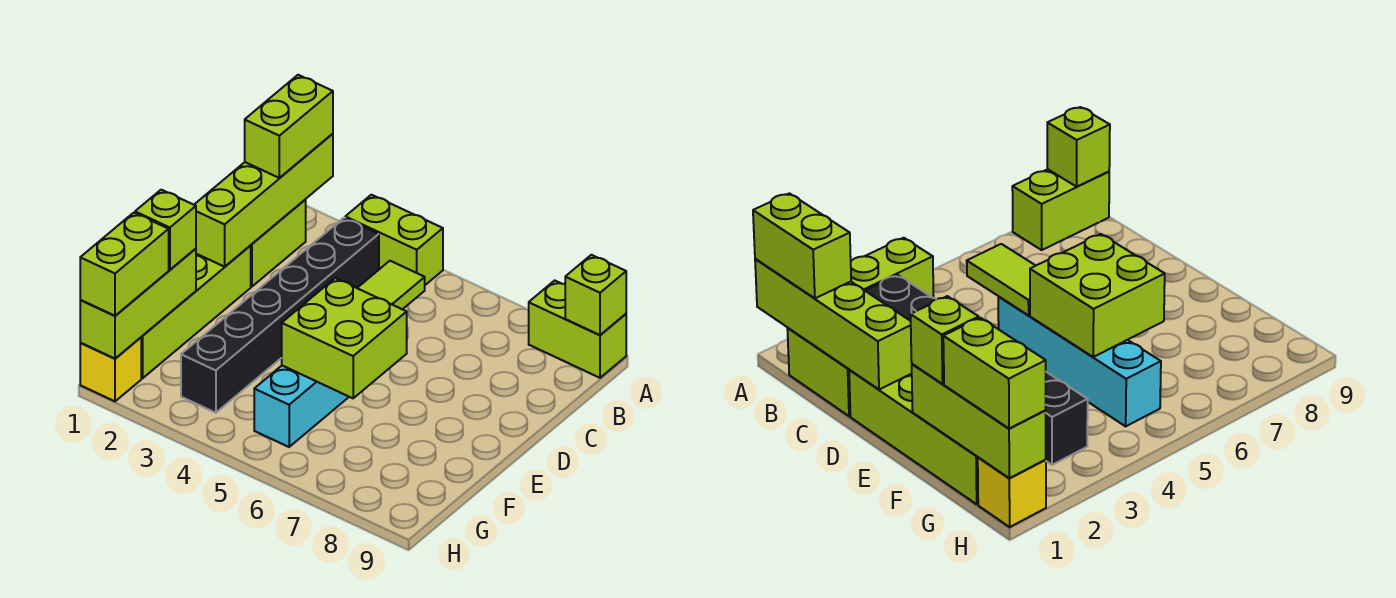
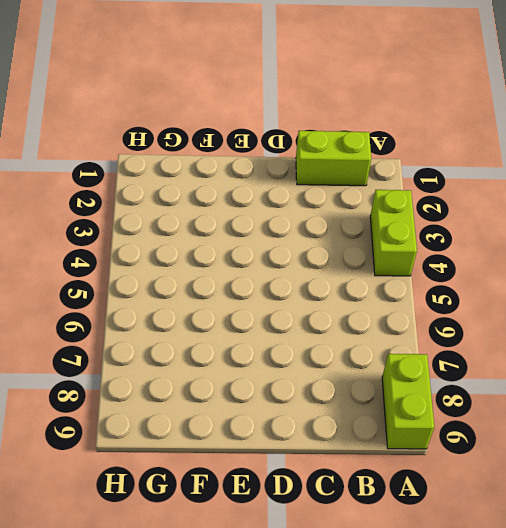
none -> black 1x6 brick [181,218,379,413]
none -> lime 1x4 brick [141,246,251,378]
none -> cyan 1x4 brick [254,366,349,447]

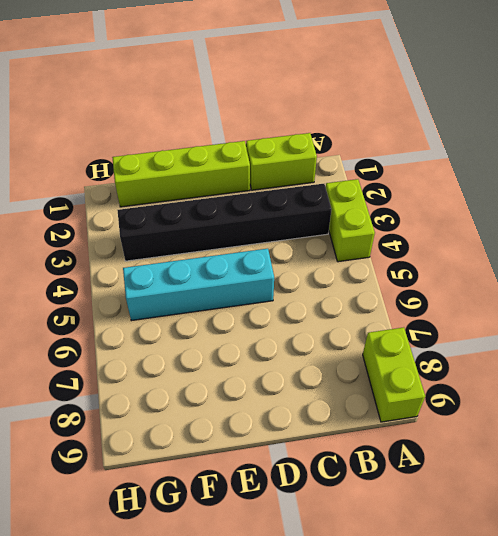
none -> yellow 1x1 brick [80,338,141,401]
none -> lime 1x4 brick [194,134,333,267]
none -> lime 1x1 brick [565,255,626,335]

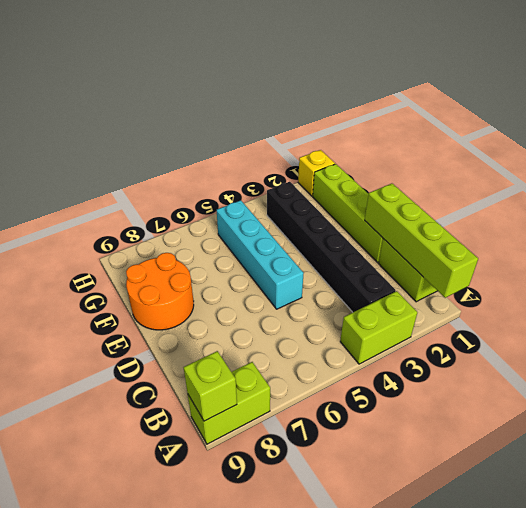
orange 2x2 round brick [126,253,194,330] -> none
none -> lime 1x2 tile [358,261,425,309]
none -> lime 2x2 brick [282,278,407,398]
none -> lime 1x3 brick [80,249,196,359]

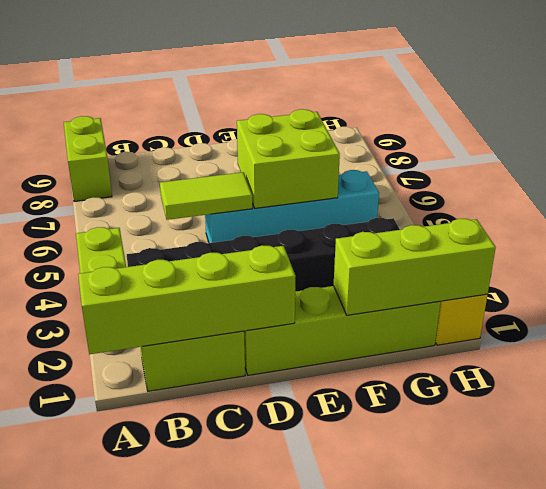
none -> lime 1x1 brick [565,255,626,335]
none -> lime 1x2 brick [245,75,333,178]
none -> lime 1x1 brick [135,190,196,270]

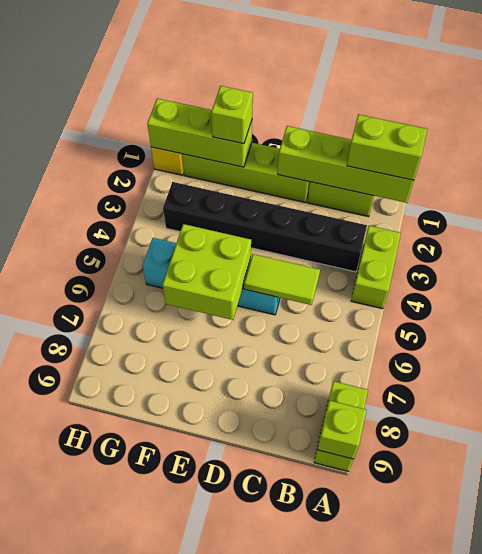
none -> lime 1x2 brick [80,213,169,316]

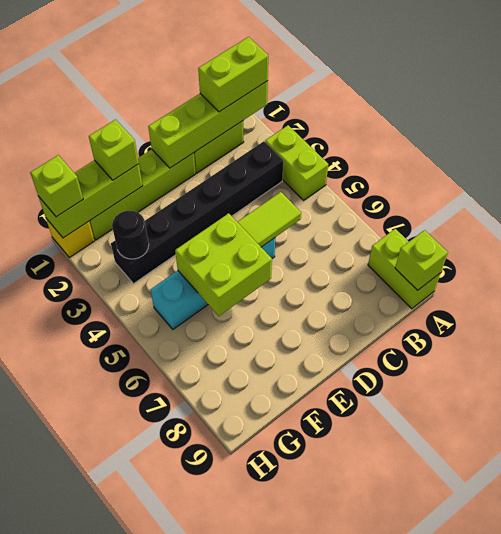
black 1x1 round brick [112,211,149,259] -> none
lime 1x1 brick [30,155,83,217] -> lime 1x2 brick [80,213,169,316]

